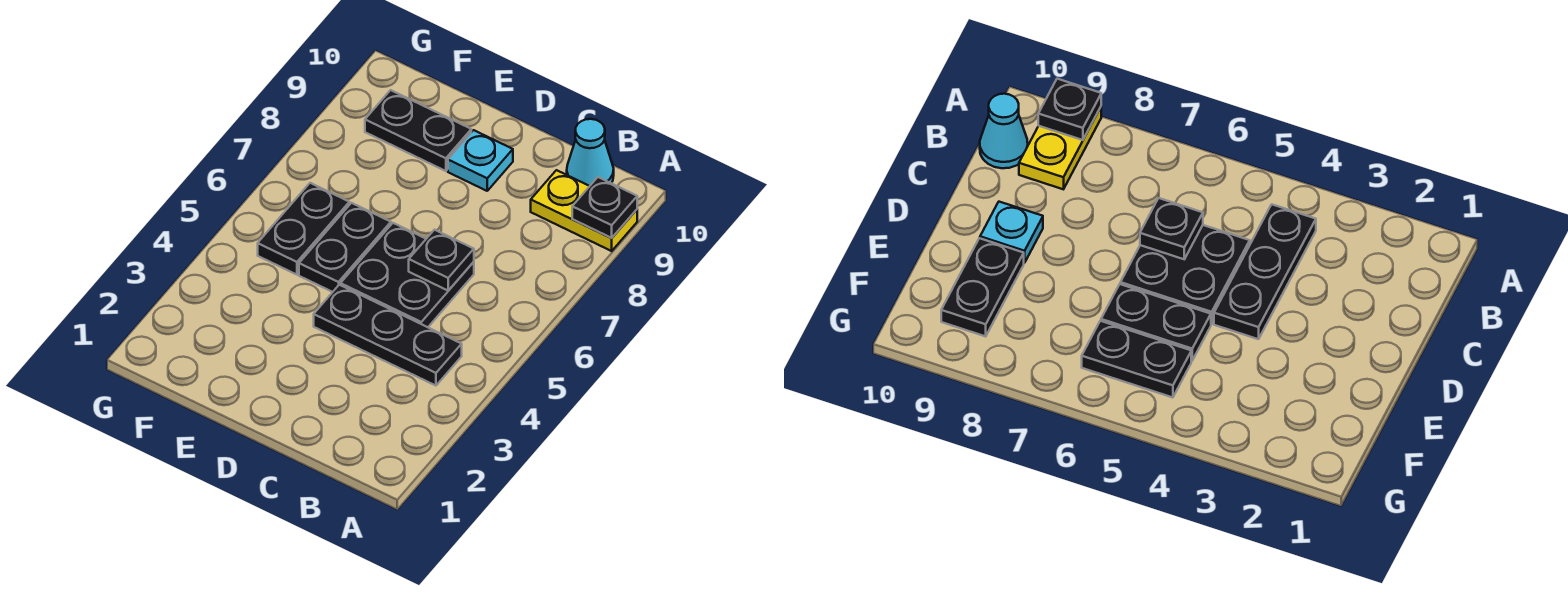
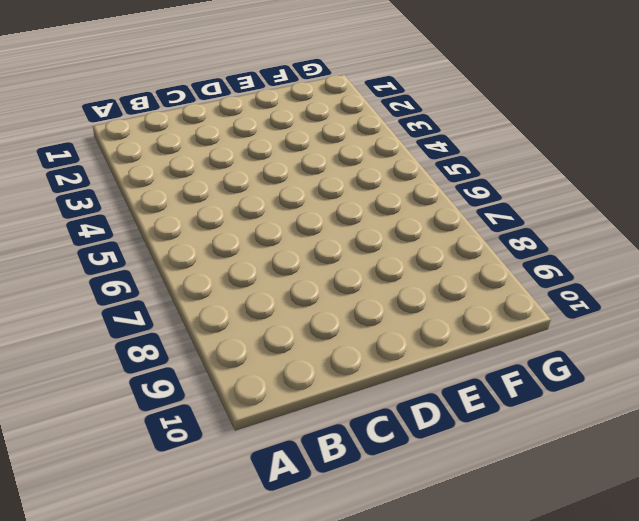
none -> yellow 1x2 plate [531,170,637,251]
none -> black 1x3 plate [314,285,462,386]

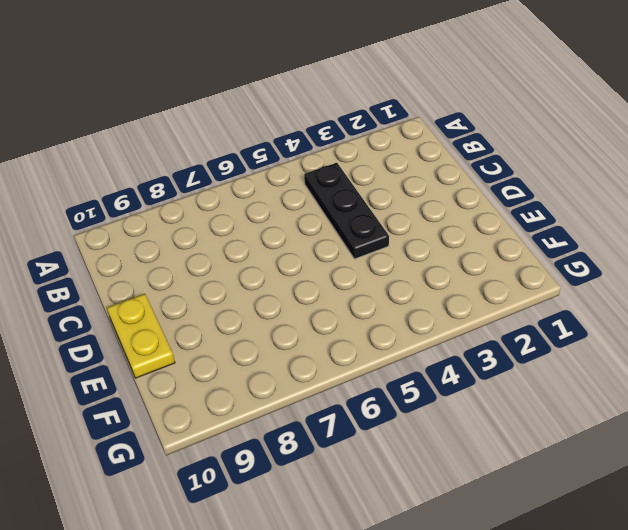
yellow 1x2 plate [107,294,175,378] -> yellow 1x2 plate moved to [531,170,637,251]
none -> cyan 1x1 cone [567,119,614,186]
none -> black 2x2 plate [340,223,474,327]

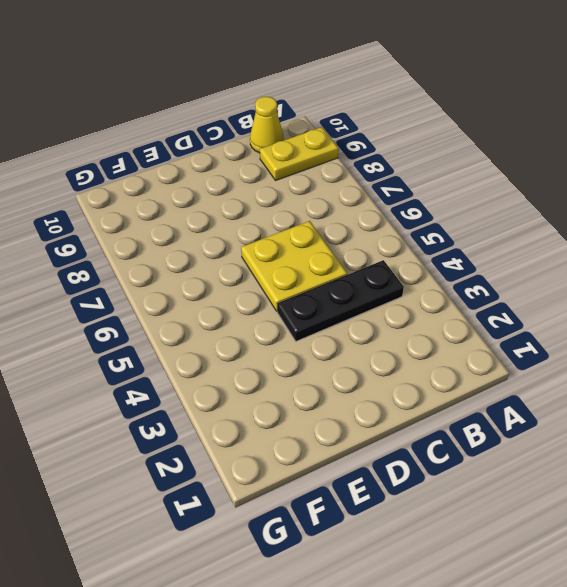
yellow 1x1 cone [250,97,284,153] -> cyan 1x1 cone [567,119,614,186]
yellow 2x2 plate [241,221,347,311] -> black 2x2 plate [340,223,474,327]
none -> cyan 1x1 plate [448,130,513,191]
none -> black 1x2 plate [299,203,391,292]

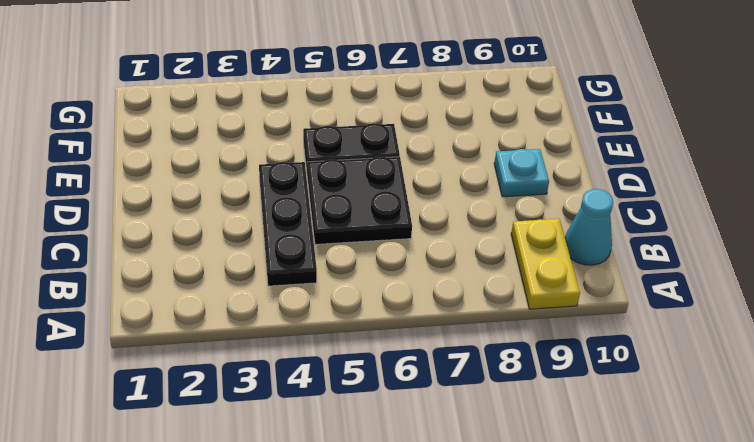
none -> black 1x2 plate [365,90,471,171]
none -> black 1x2 plate [258,183,349,275]

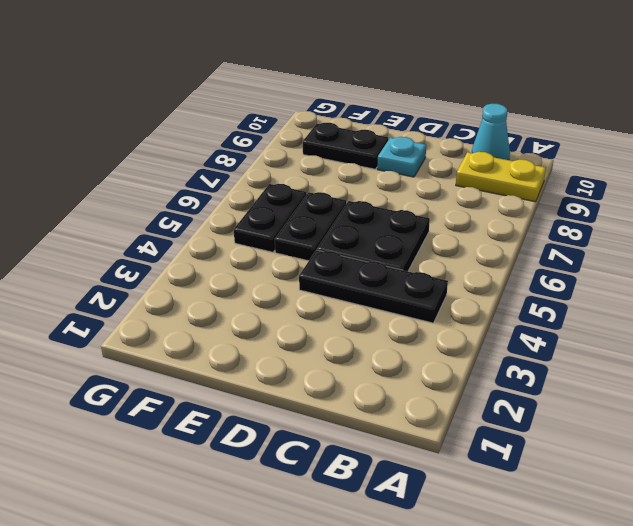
none -> black 1x1 plate [572,177,637,238]
none -> black 1x1 plate [409,230,474,291]

